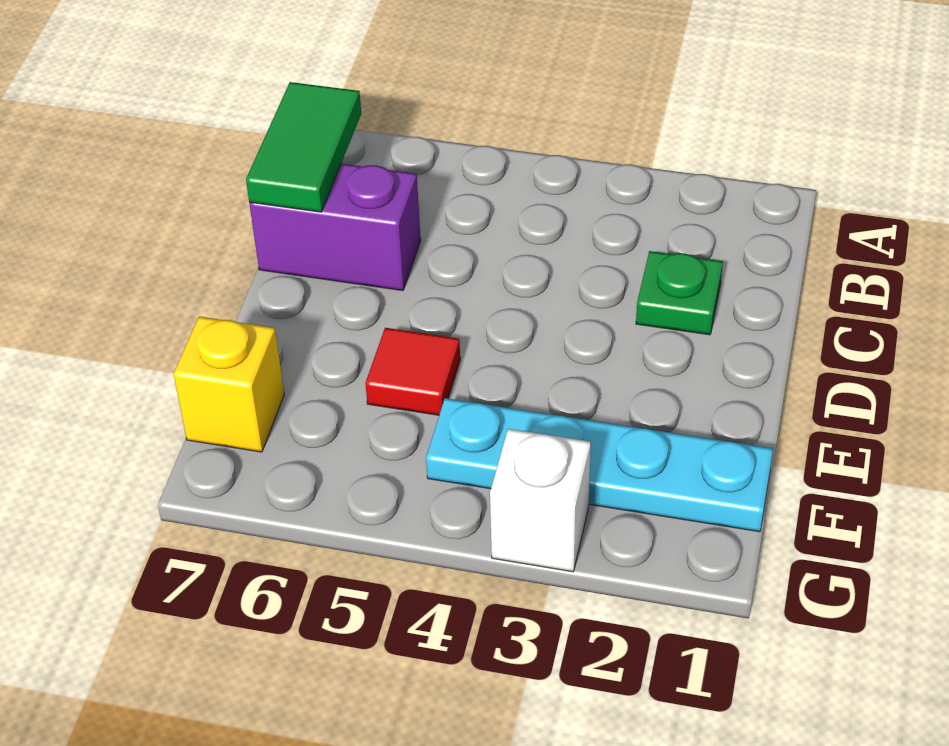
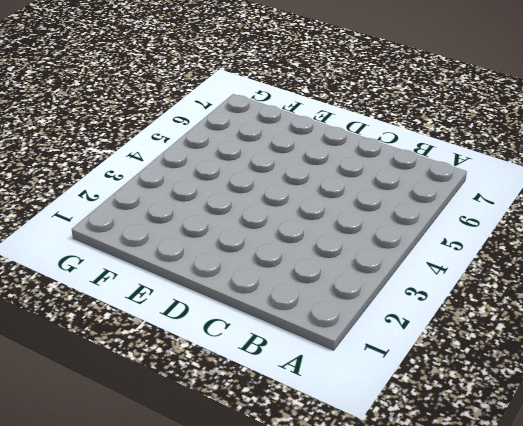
none -> green 1x1 plate [636,251,723,335]
none -> purple 1x2 brick [249,164,421,291]

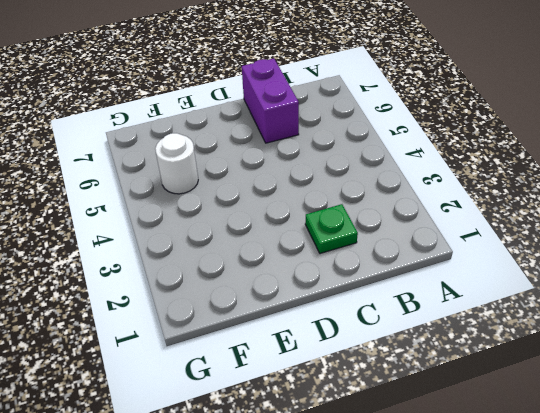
white 1x1 round brick [155,133,198,194] -> none
none -> red 1x1 tile [365,328,460,415]
none -> cyan 1x4 plate [426,398,773,532]

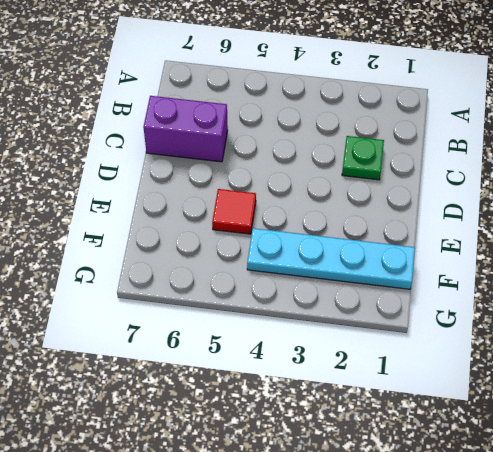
none -> yellow 1x1 brick [174,317,284,452]
none -> white 1x1 brick [490,429,591,572]

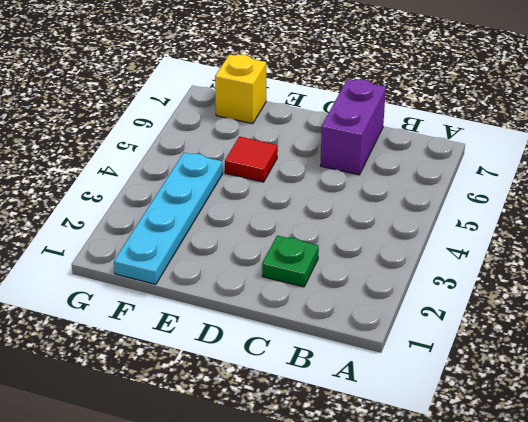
none -> white 1x1 brick [490,429,591,572]
none -> green 1x2 tile [246,82,361,212]

